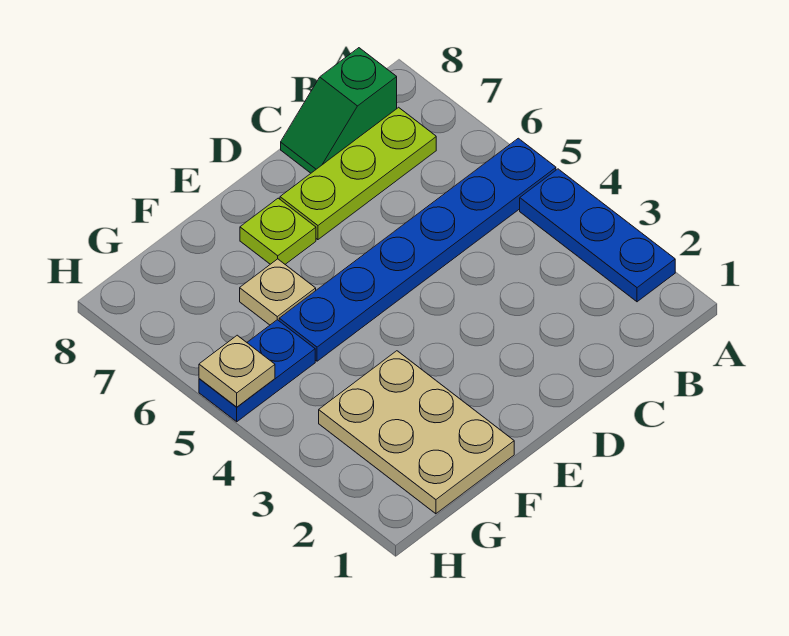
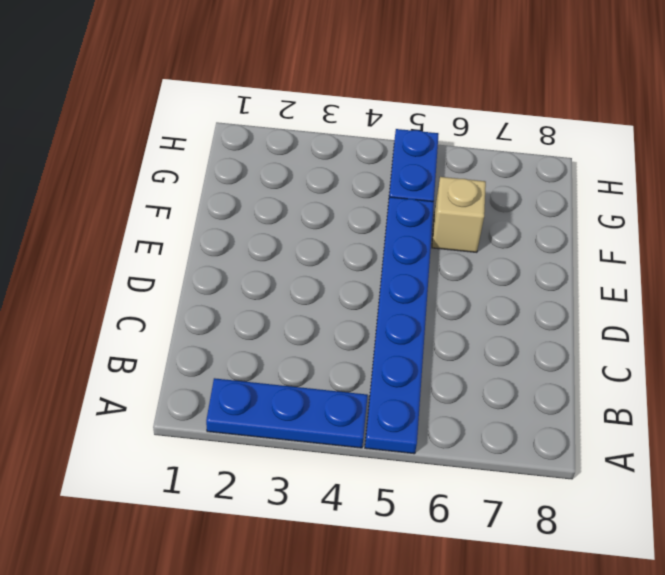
tan 1x1 brick [432,177,486,252] -> tan 1x1 plate [240,259,316,325]
none -> lime 1x3 plate [280,107,436,240]
none -> green 1x2 slope [281,48,397,173]

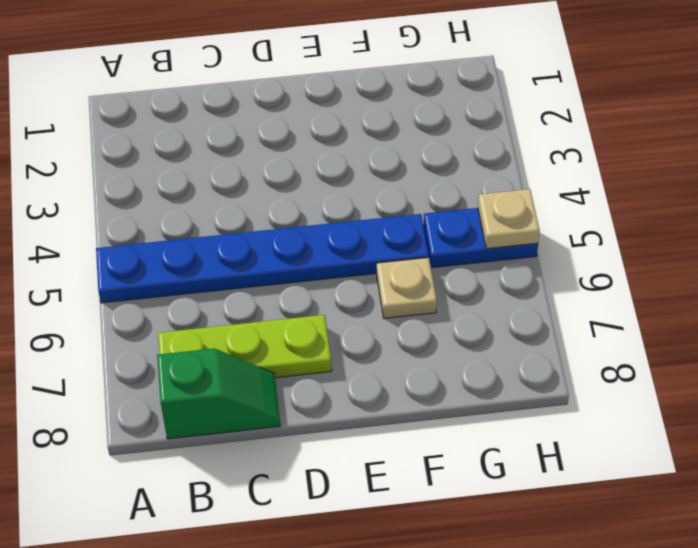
none -> blue 1x3 plate [520,169,675,302]
none -> lime 1x1 plate [240,198,316,264]

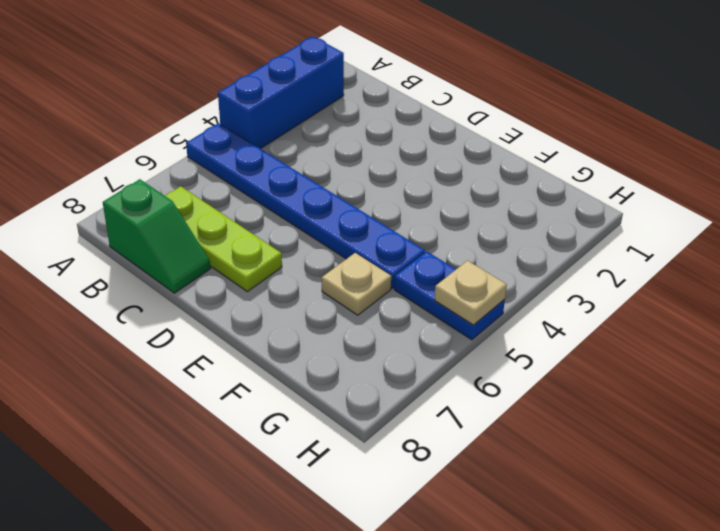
blue 1x3 brick [218,36,344,149] -> blue 1x3 plate [520,169,675,302]
none -> lime 1x1 plate [240,198,316,264]
none -> tan 2x3 plate [319,351,514,514]

